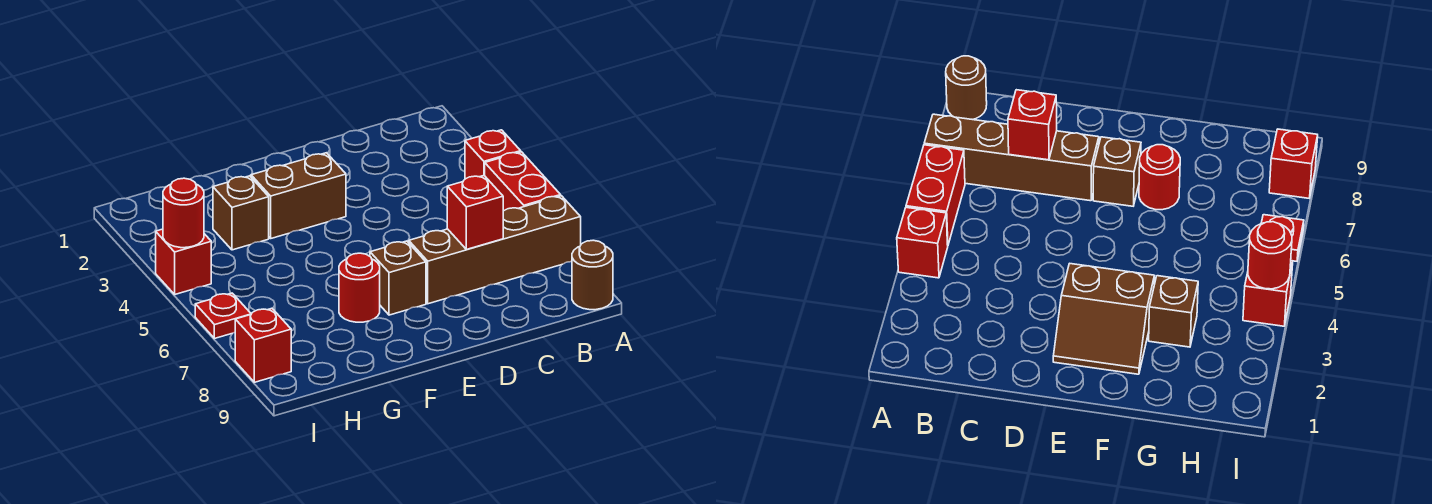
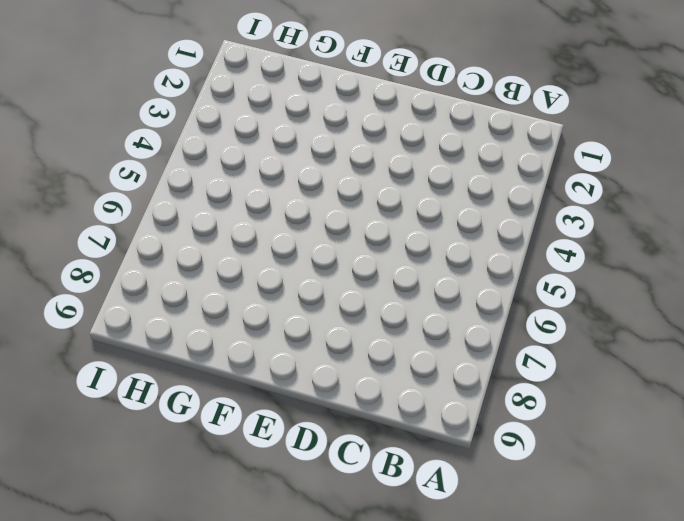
none -> red 1x1 brick [465,130,521,179]
none -> red 1x2 brick [485,152,561,211]
none -> brown 1x4 brick [409,196,581,304]

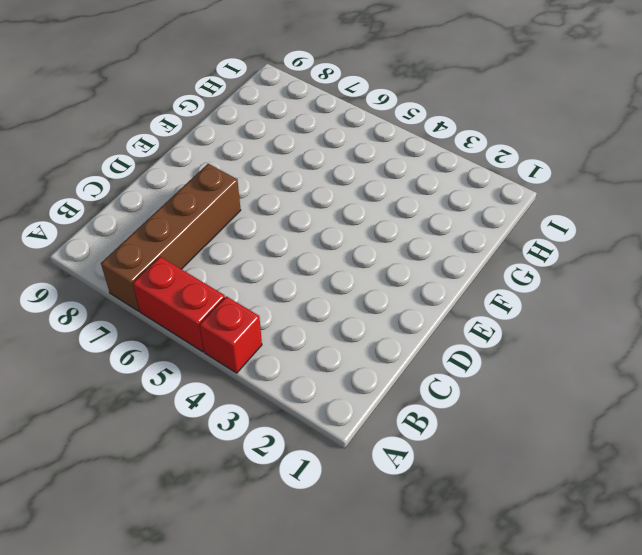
none -> brown 1x1 round brick [572,240,613,310]
none -> brown 2x2 slope [250,153,346,238]
none -> brown 1x1 brick [370,241,426,315]

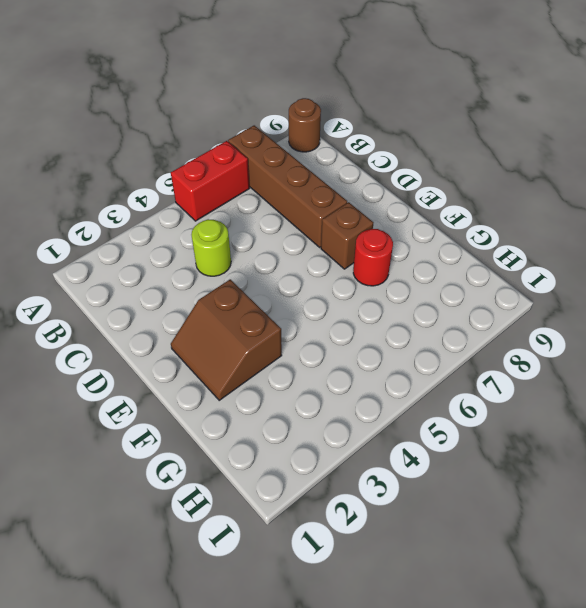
lime 1x1 round brick [191,219,231,276] -> none
none -> red 1x1 brick [465,130,521,179]
none -> brown 1x1 brick [213,176,269,250]
none -> red 1x1 brick [156,229,211,294]

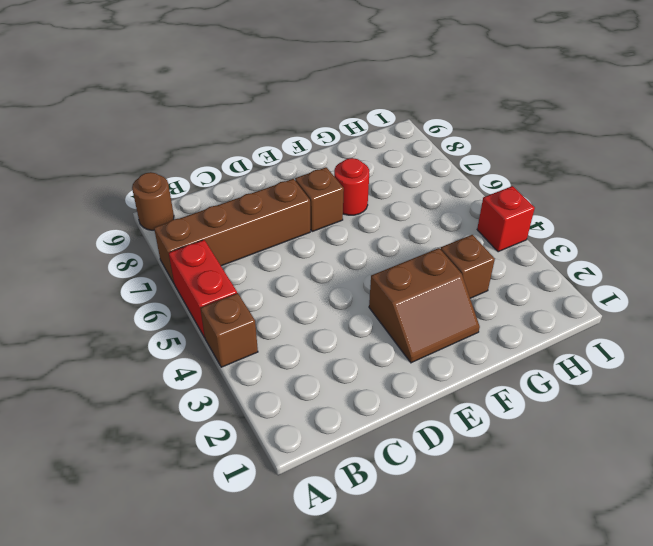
brown 1x1 brick [200,293,258,367] -> red 1x1 brick [465,130,521,179]
none -> red 1x1 plate [195,293,251,339]
none -> red 1x1 brick [235,308,291,382]
none -> red 1x1 brick [447,176,503,249]

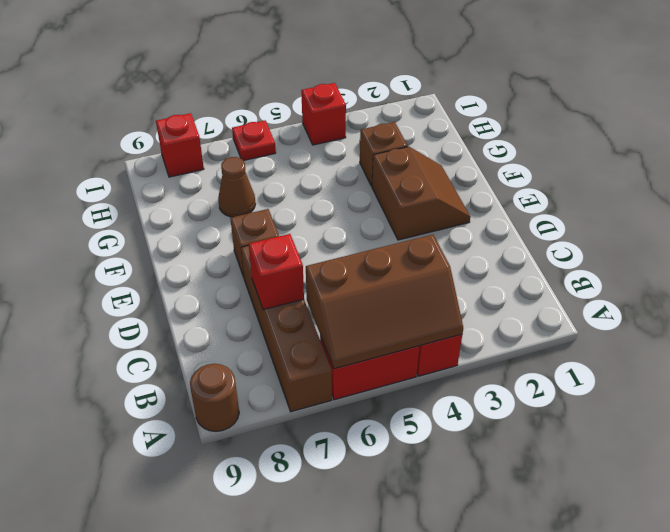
brown 2x3 slope [306,235,463,369] -> none
brown 1x1 cone [218,157,256,217] -> none
none -> red 1x1 round brick [339,253,380,322]
none -> red 1x1 round brick [163,178,204,248]

